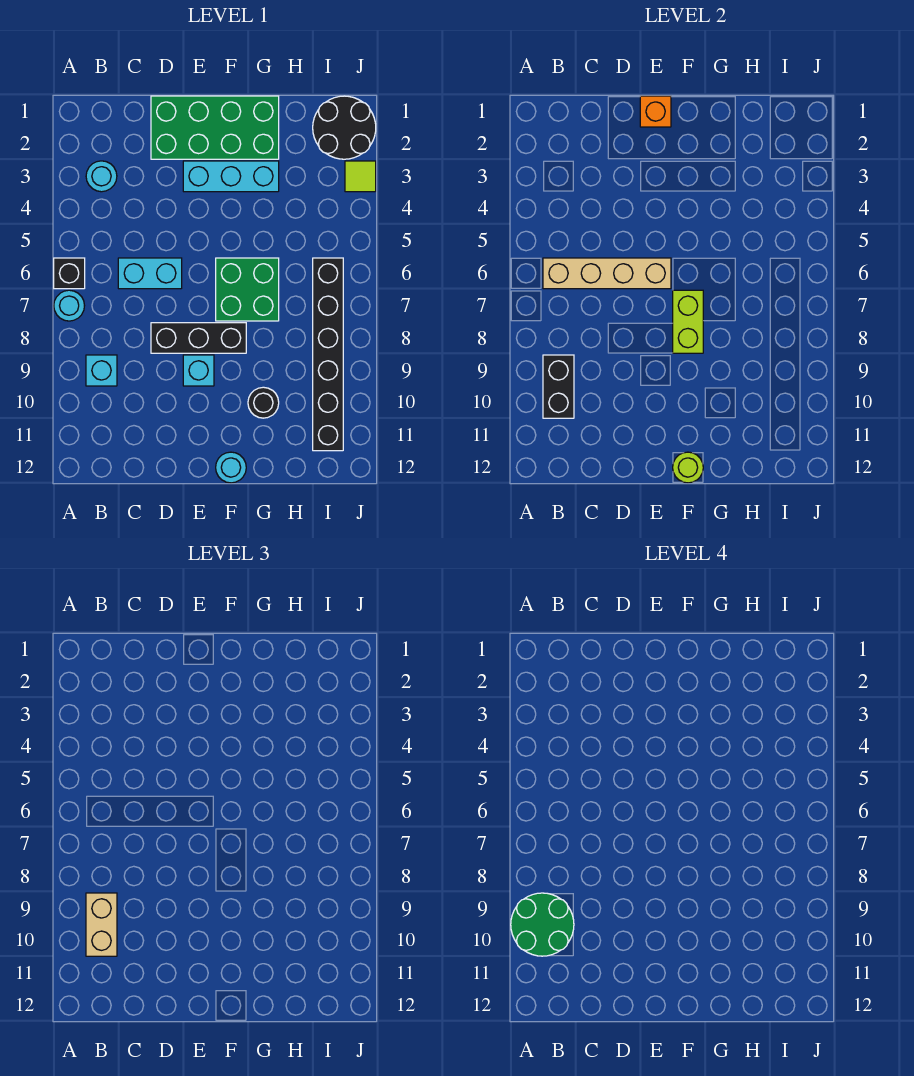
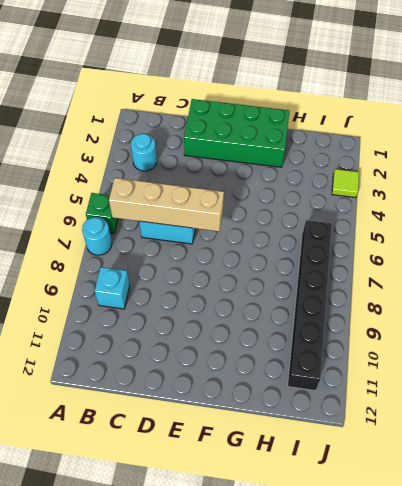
green 1x1 brick [86,193,118,234] -> black 1x1 brick [54,258,85,289]
none -> black 1x3 brick [151,323,246,353]
none -> cyan 1x3 brick [183,161,279,192]
none -> cyan 1x1 brick [183,355,214,386]

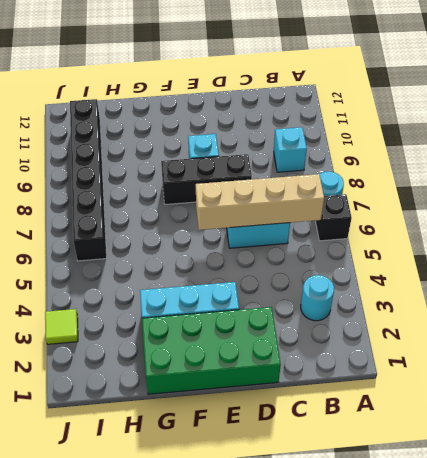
none -> green 2x2 brick [216,258,279,321]
none -> cyan 1x1 round brick [216,452,246,483]
none -> black 1x1 round brick [248,387,279,418]

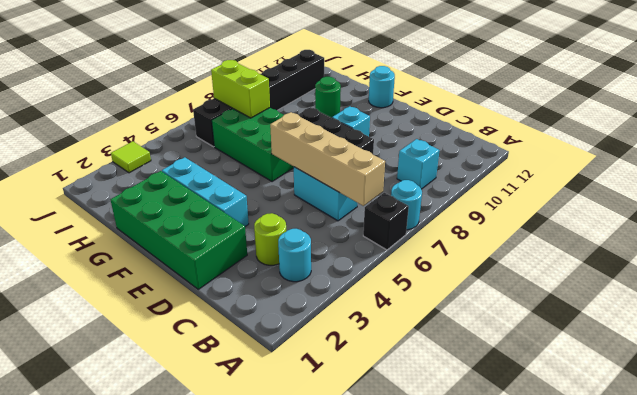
lime 1x1 round brick [254,213,286,265] -> lime 1x1 round brick moved to [673,452,703,483]
green 2x3 brick [212,108,294,182] -> green 2x2 brick [216,258,279,321]
green 1x1 round brick [315,77,341,118] -> black 1x1 round brick [248,387,279,418]
lime 1x2 brick [211,60,270,118] -> lime 1x2 brick turned to [673,290,703,353]
none -> black 2x2 round brick [313,96,376,159]
none -> black 1x2 brick [543,355,574,418]
none -> orange 1x1 brick [640,96,671,127]

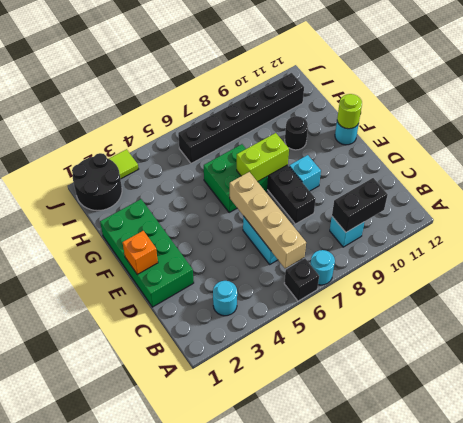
none -> cyan 1x3 brick [183,161,279,192]
none -> tan 1x2 brick [86,893,117,956]
none -> green 2x2 round brick [511,893,574,956]

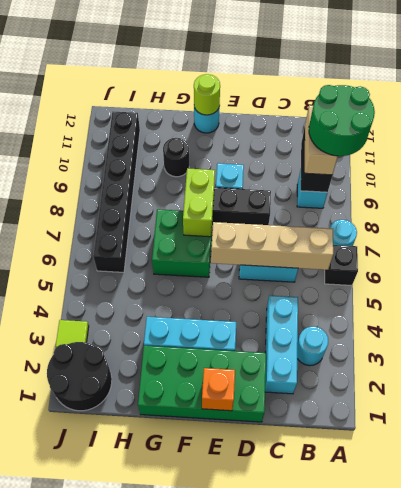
cyan 1x3 brick [265,296,298,394] -> none

